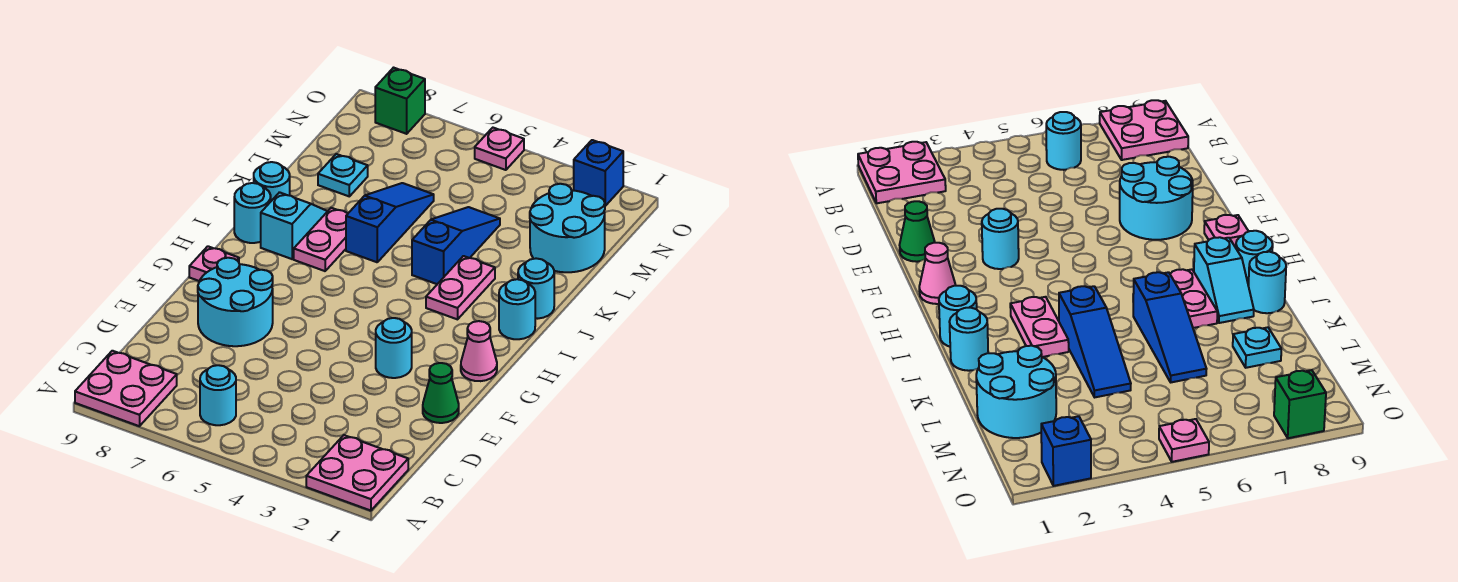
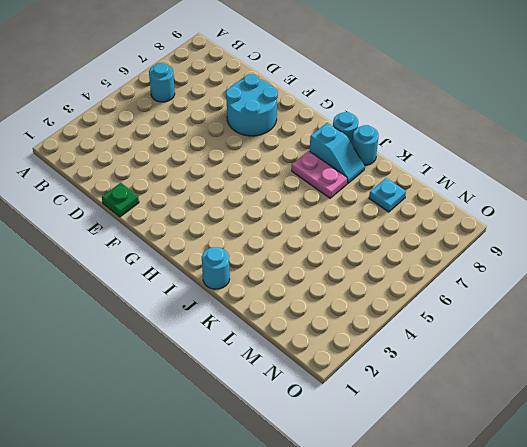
green 1x1 plate [102,183,139,217] -> green 1x1 cone [423,363,459,423]
none -> pink 2x2 plate [306,435,408,511]
none -> pink 2x2 plate [75,351,177,426]
none -> cyan 1x1 round brick [376,318,412,378]

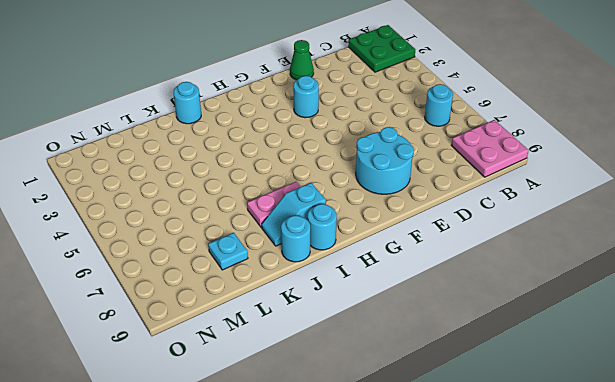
green 2x2 plate [348,25,415,72] -> pink 2x2 plate [306,435,408,511]
none -> pink 1x1 cone [461,321,497,381]
none -> pink 1x1 plate [189,246,239,281]
none -> cyan 1x1 round brick [499,279,535,339]

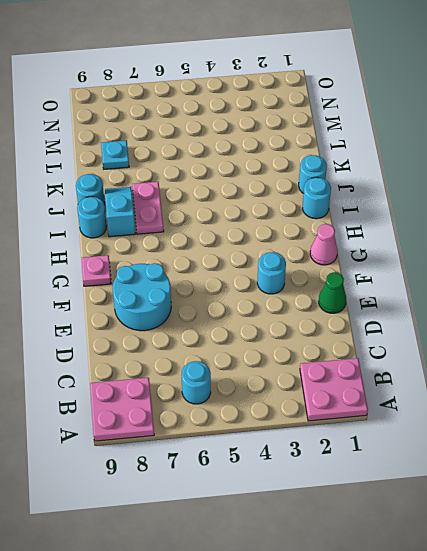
none -> pink 1x2 plate [426,256,495,319]
none -> blue 1x3 slope [412,207,500,284]
none -> blue 1x3 slope [346,183,434,262]

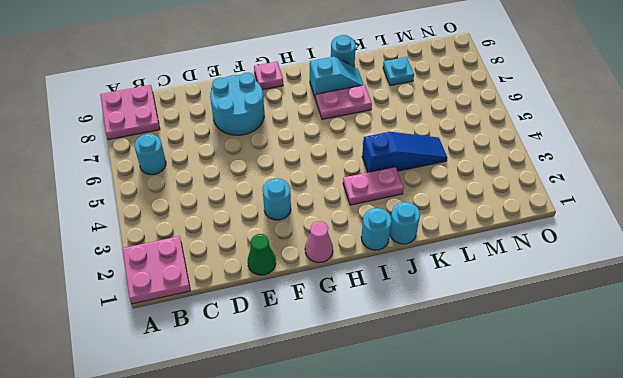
none -> cyan 1x1 round brick [234,183,271,243]
none -> blue 1x3 slope [346,183,434,262]
none -> cyan 2x2 round brick [530,184,605,272]

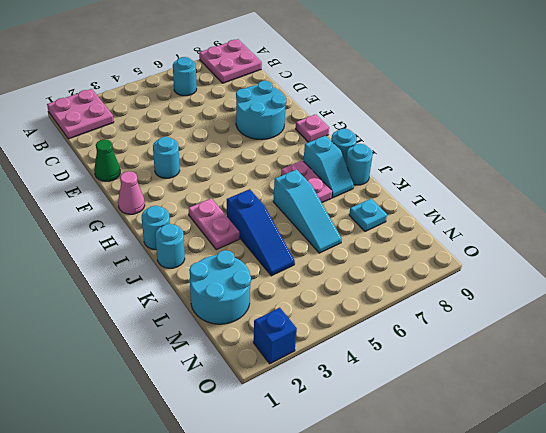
cyan 1x3 slope [273,170,342,253] -> blue 1x3 slope [346,183,434,262]
none -> pink 1x1 plate [475,128,524,170]
none -> green 1x1 brick [375,68,425,134]

